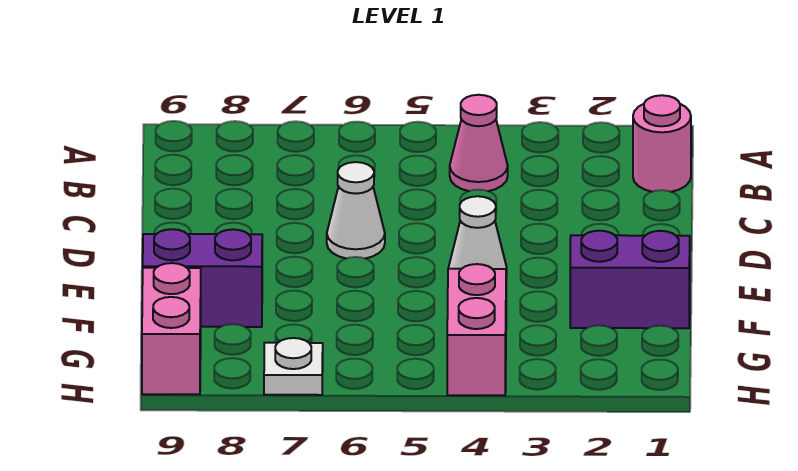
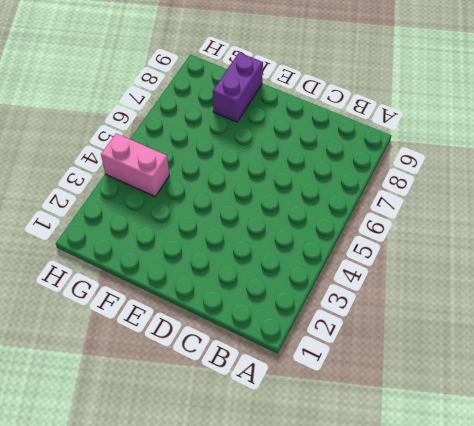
none -> pink 1x1 round brick [633,95,691,192]
none -> pink 1x1 cone [450,95,508,191]

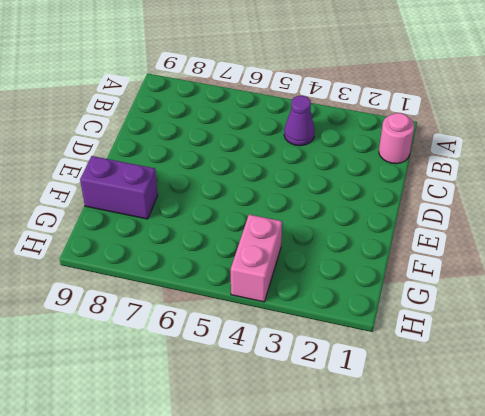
purple 1x1 cone [284,96,315,146] -> pink 1x1 cone [450,95,508,191]
none -> white 1x1 cone [327,162,385,259]
none -> white 1x1 cone [449,196,507,278]

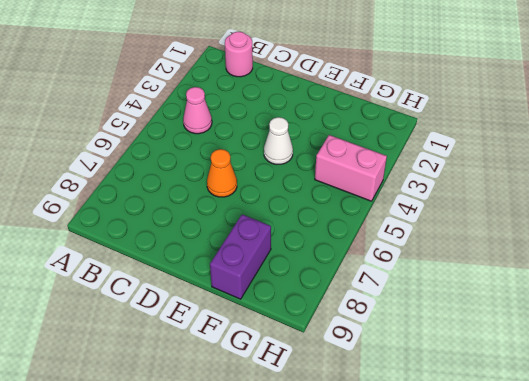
orange 1x1 cone [207,149,237,197] -> white 1x1 cone [327,162,385,259]
none -> purple 1x2 brick [570,231,690,328]
none -> pink 1x2 brick [142,263,201,394]

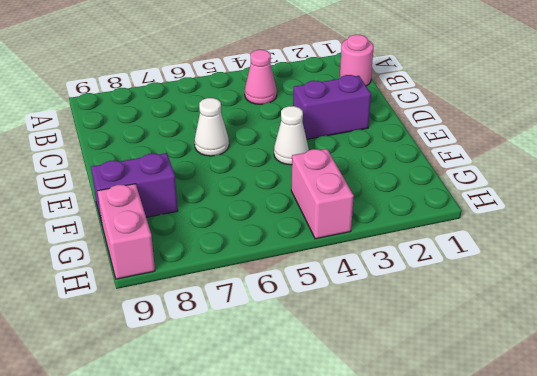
purple 1x2 brick [293,75,371,139] -> purple 1x2 brick moved to [570,231,690,328]
none -> white 1x1 plate [264,338,323,395]

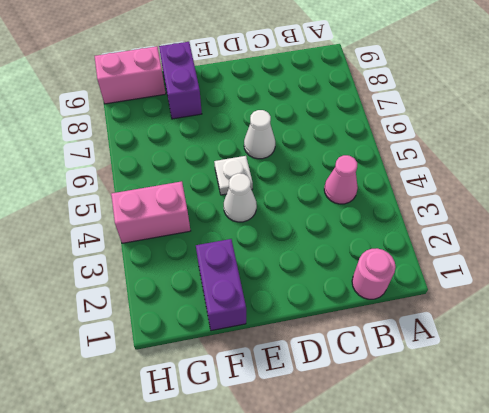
white 1x1 plate [214,156,253,195] -> white 1x1 plate moved to [264,338,323,395]

